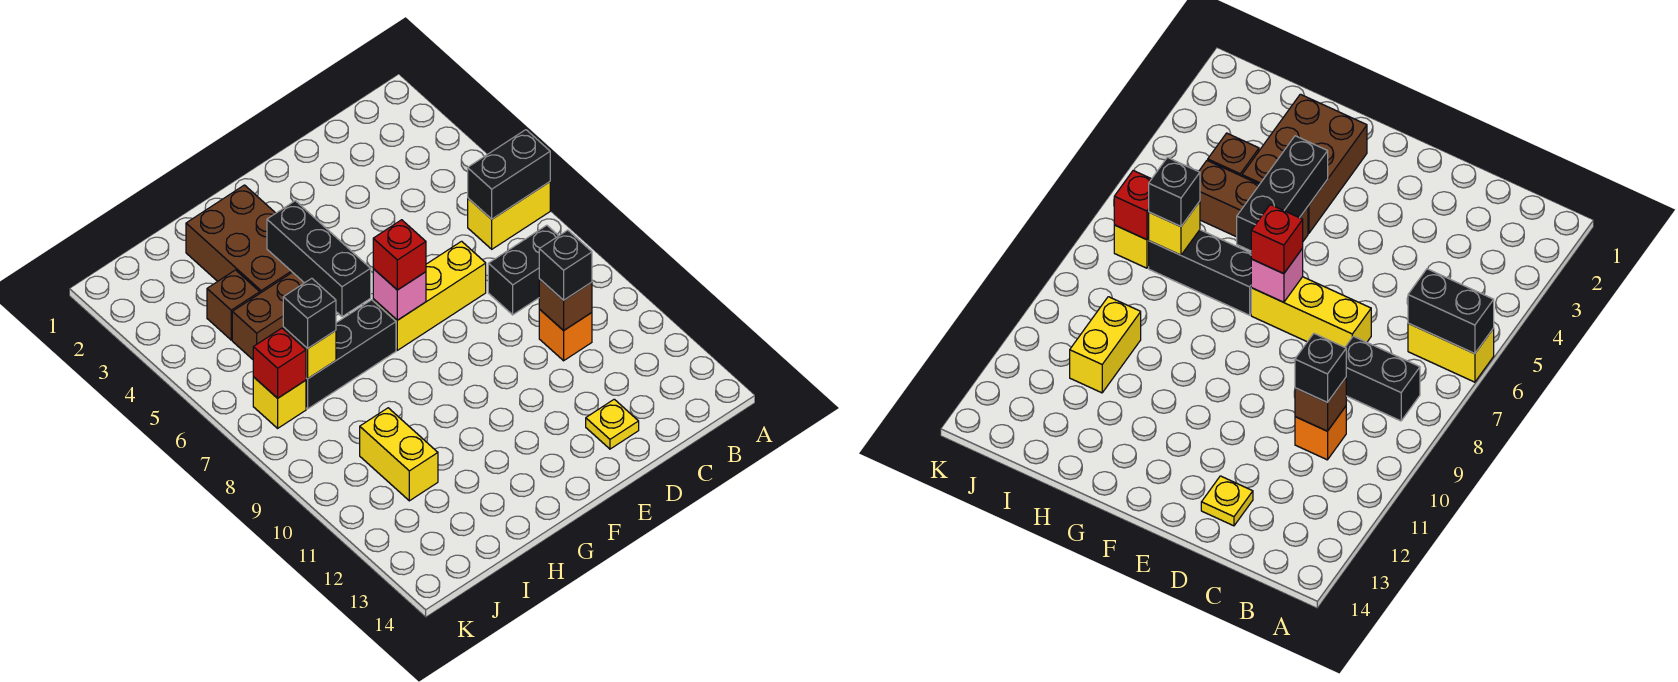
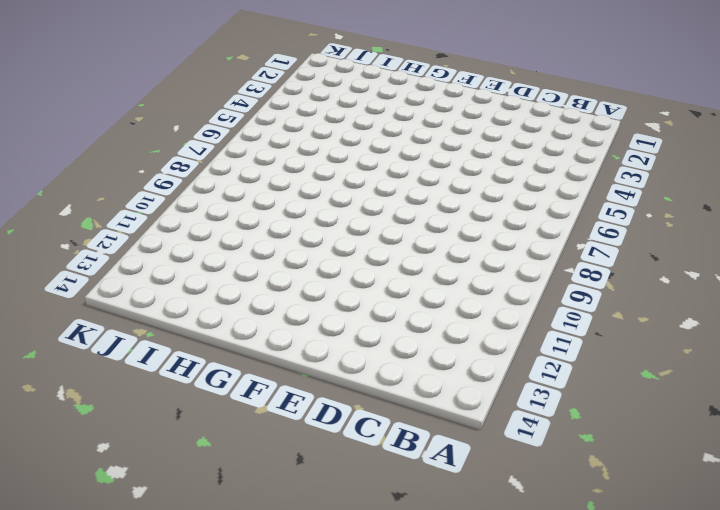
none -> yellow 1x2 brick [468,182,550,249]
none -> black 1x2 brick [488,225,558,315]
none -> orange 1x1 brick [539,309,592,361]

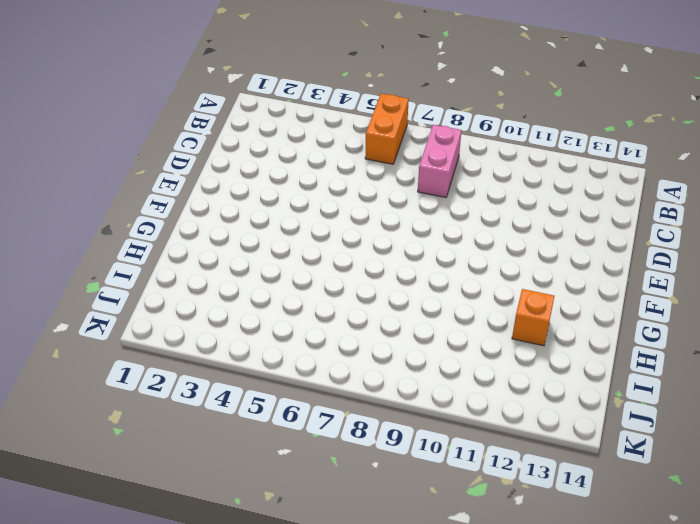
orange 1x2 brick [365,94,409,164] -> yellow 1x2 brick [468,182,550,249]
pink 1x2 brick [418,125,462,197] -> black 1x2 brick [488,225,558,315]
orange 1x1 brick [512,289,554,346] -> orange 1x1 brick moved to [539,309,592,361]
none -> yellow 1x3 brick [373,241,486,350]
none -> yellow 1x1 plate [586,399,639,449]
none -> brown 2x3 brick [186,185,292,293]

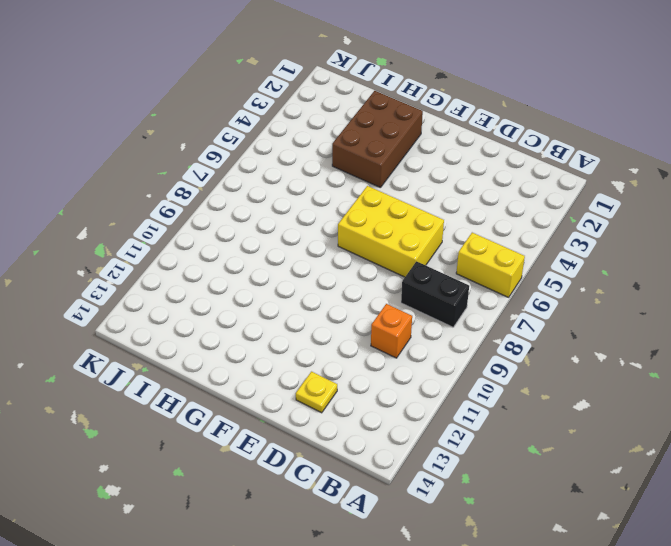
yellow 2x3 brick [338,186,444,277] -> yellow 1x3 brick [373,241,486,350]
none -> brown 1x3 brick [232,272,304,359]
none -> black 1x3 brick [306,300,396,409]
none -> brown 1x1 brick [207,270,260,340]

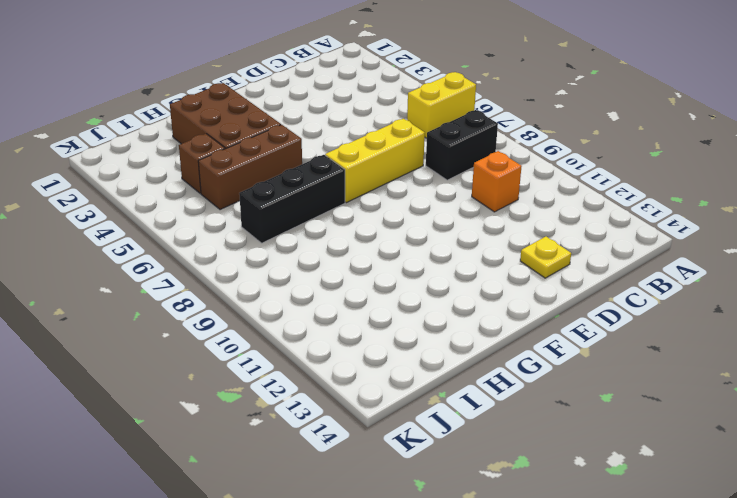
none -> yellow 1x2 brick [360,408,438,501]
none -> yellow 1x1 brick [253,377,306,428]
none -> black 1x2 brick [468,130,550,219]

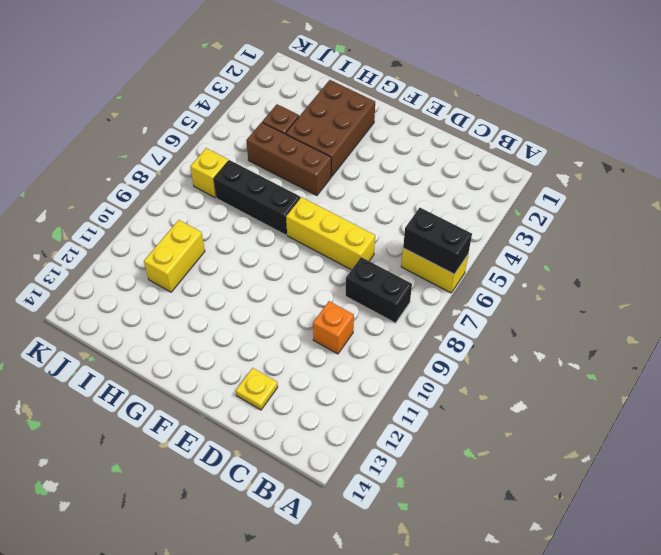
none -> brown 1x1 brick [539,279,592,331]
none -> pink 1x1 brick [373,269,426,320]
none -> black 1x3 brick [267,201,371,317]

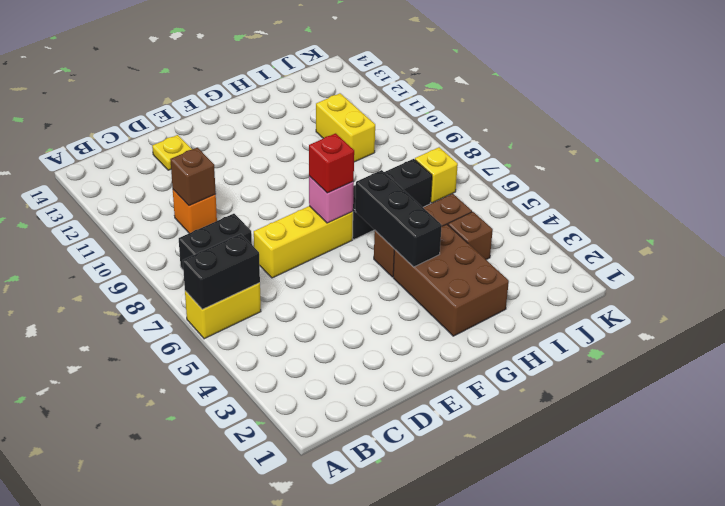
none -> yellow 1x1 brick [283,327,336,379]
none -> red 1x1 brick [253,328,306,398]
none -> black 1x1 brick [539,230,592,300]

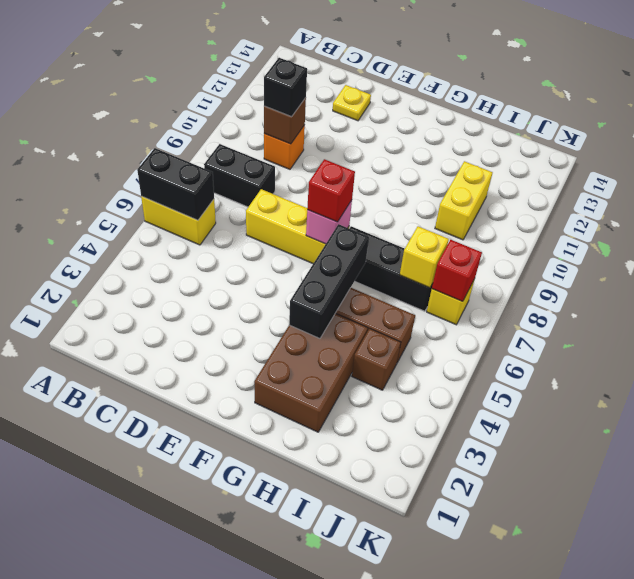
none -> black 1x1 brick [283,278,336,349]

